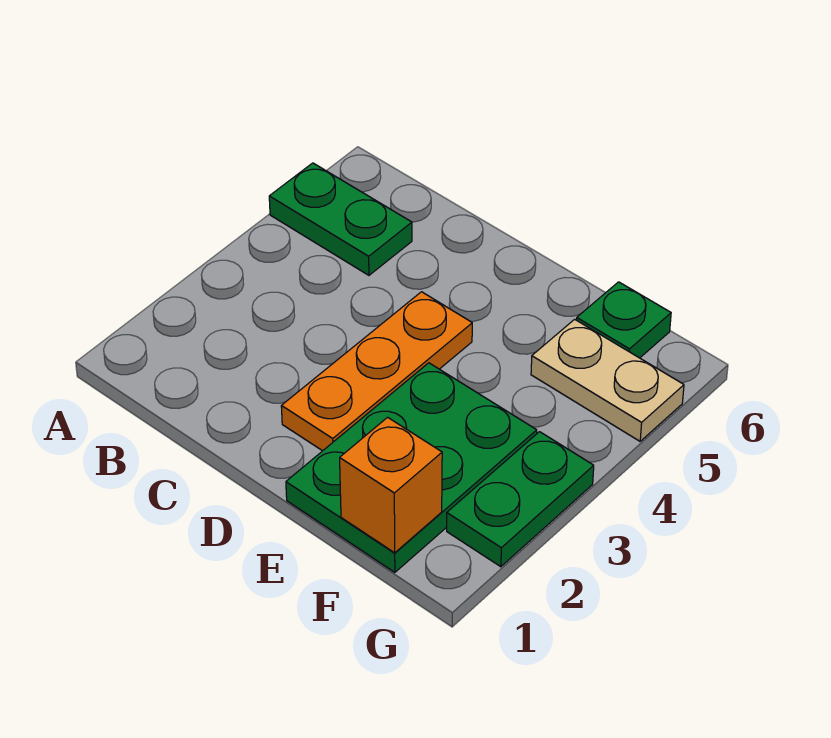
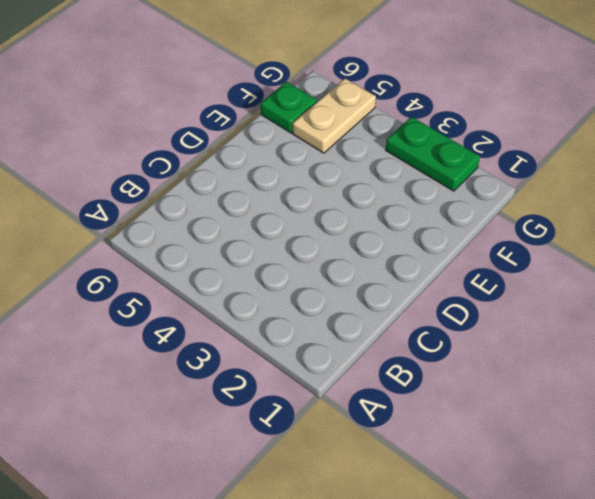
none -> green 1x2 plate [269,163,412,275]
none -> orange 1x3 plate [281,292,472,451]

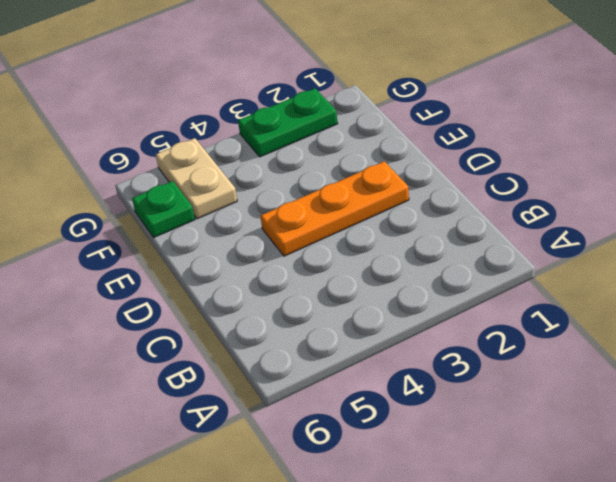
none -> green 1x2 plate [269,163,412,275]
none -> green 2x3 plate [286,363,537,572]

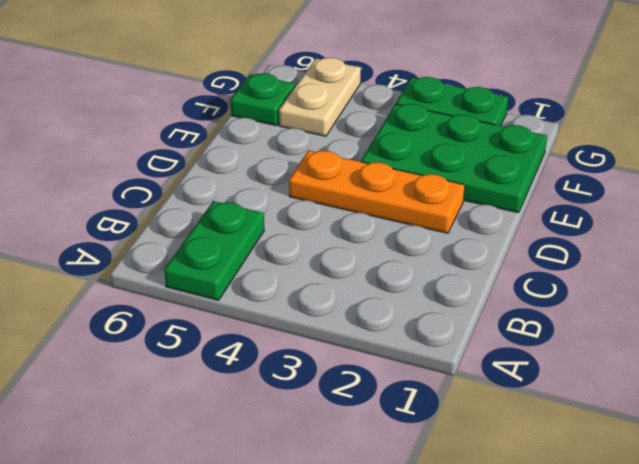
none -> orange 1x1 brick [340,417,442,553]

